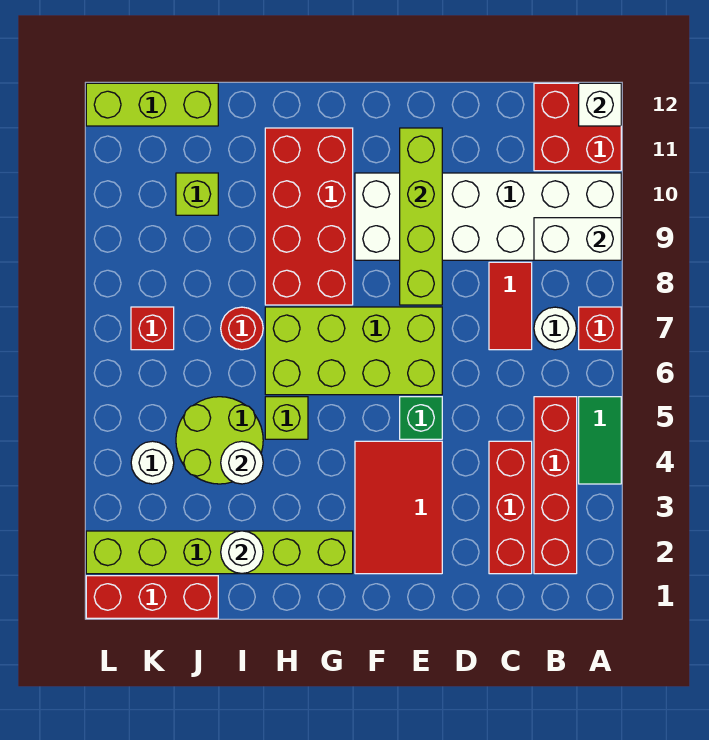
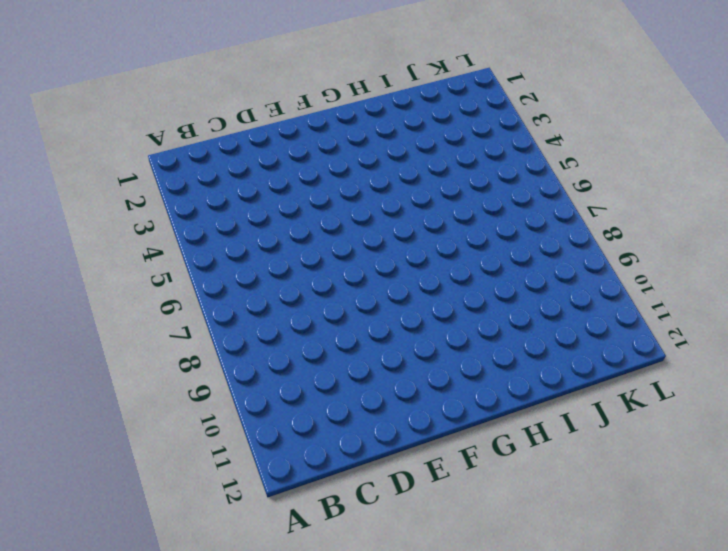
none -> green 1x2 tile [579,397,621,484]
none -> red 1x1 brick [579,307,621,350]
none -> white 2x6 brick [355,173,621,260]

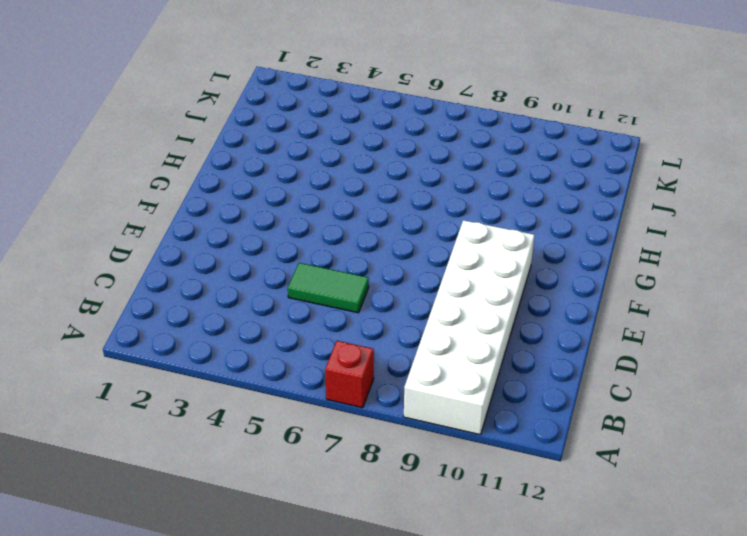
green 1x2 tile [288,263,369,313] -> green 1x2 tile moved to [579,397,621,484]
none -> red 2x2 brick [534,83,621,171]
none -> red 1x4 brick [534,397,577,574]
none -> white 1x1 round brick [534,307,576,350]

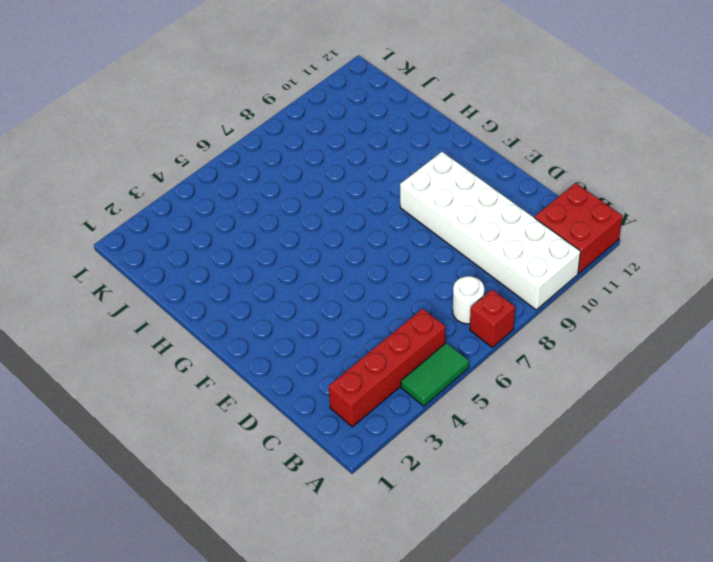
none -> red 1x3 brick [489,441,532,574]
none -> red 1x2 tile [489,262,532,350]
none -> red 2x3 tile [355,441,442,574]

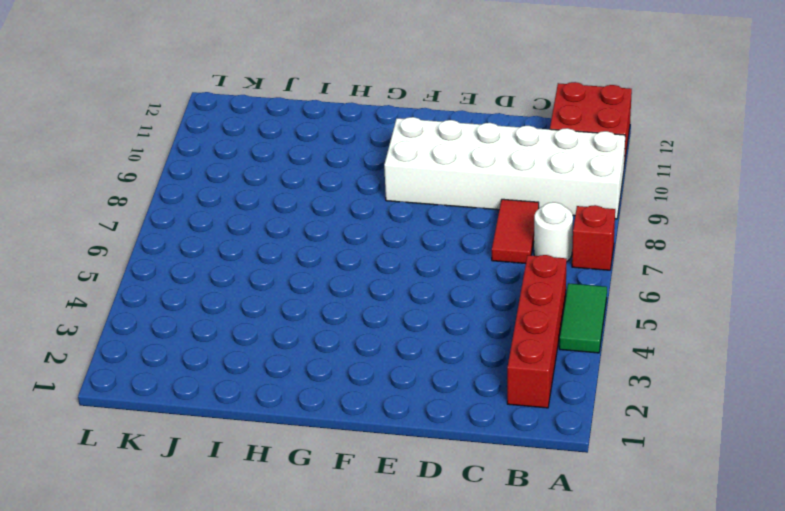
none -> red 1x3 brick [489,441,532,574]
none -> red 2x3 tile [355,441,442,574]
none -> green 1x1 brick [400,397,442,439]

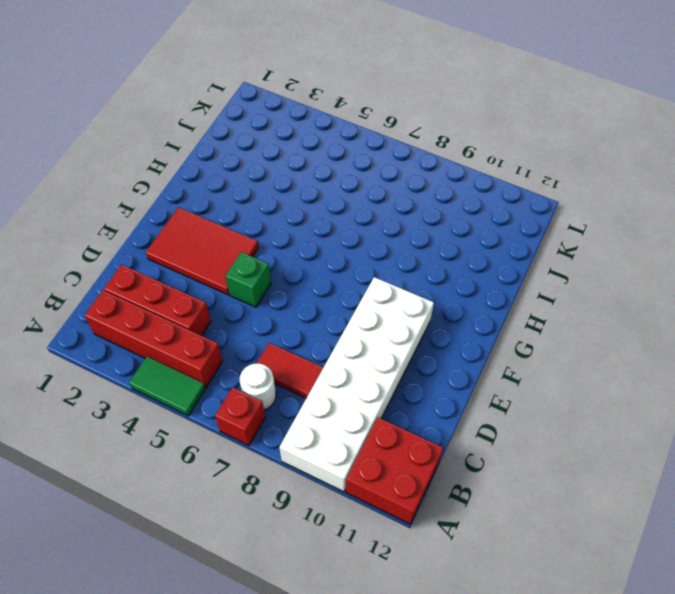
none -> lime 2x4 brick [265,307,442,395]
none -> lime 1x6 brick [86,531,353,574]
none -> red 2x4 brick [265,128,353,305]

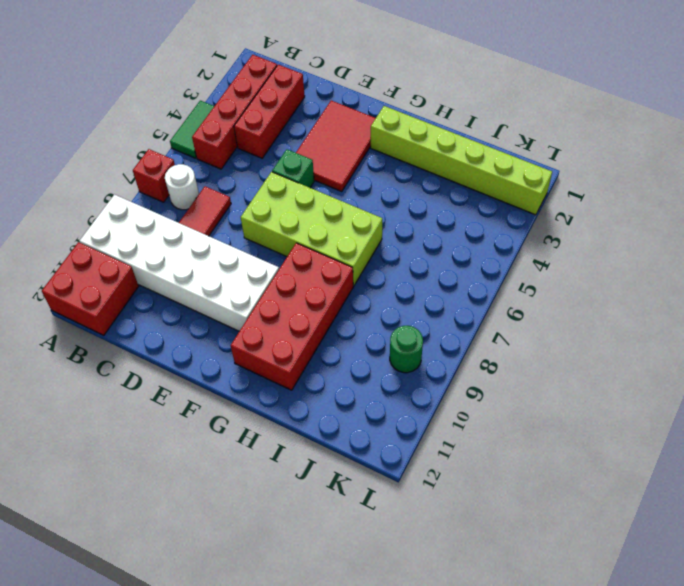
green 1x1 round brick [390,326,423,373] -> none
none -> lime 1x1 brick [265,397,308,439]
none -> lime 2x2 round brick [176,397,263,484]
none -> red 1x1 round brick [221,307,263,350]

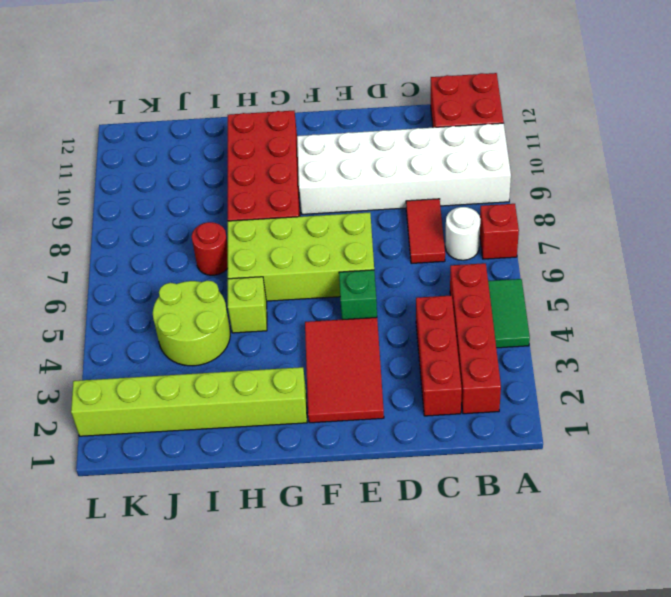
none -> red 1x3 brick [86,576,218,618]
none -> lime 1x1 brick [176,173,218,215]
none -> lime 1x3 brick [86,83,218,126]

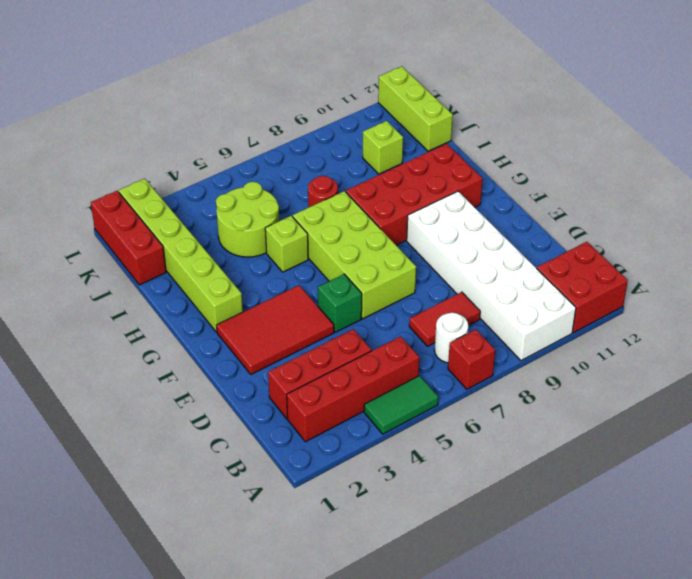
none -> white 1x1 round brick [131,441,174,484]
none -> red 1x1 brick [131,307,174,350]
none -> white 1x2 brick [534,218,621,260]

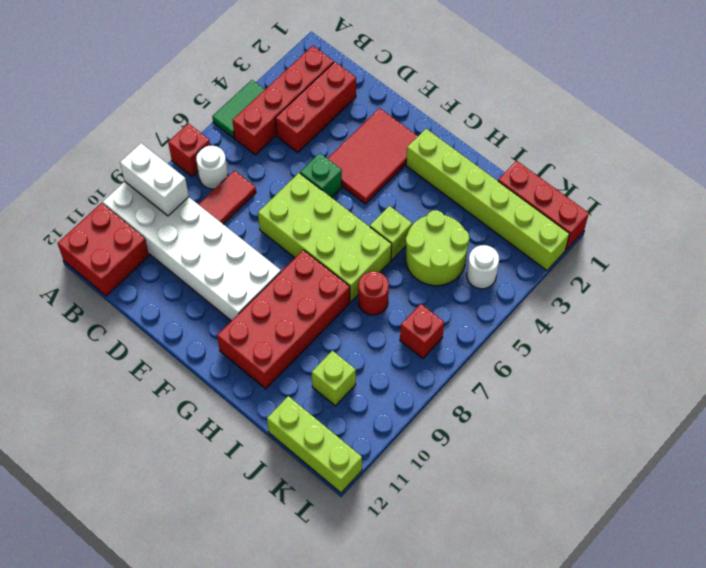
none -> white 1x1 brick [579,83,621,126]
none -> lime 1x4 brick [400,128,442,305]
none -> white 1x1 round brick [221,531,263,573]

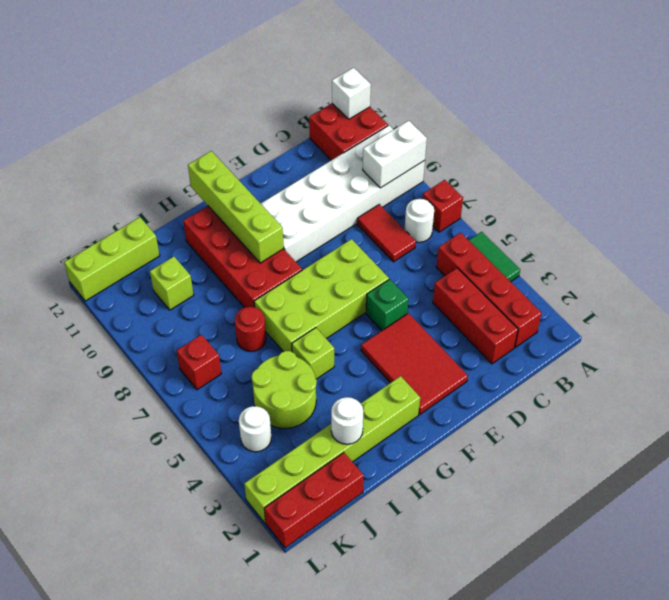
lime 1x4 brick [188,151,284,263] -> lime 1x4 brick moved to [400,128,442,305]
none -> white 1x1 round brick [221,441,263,484]

